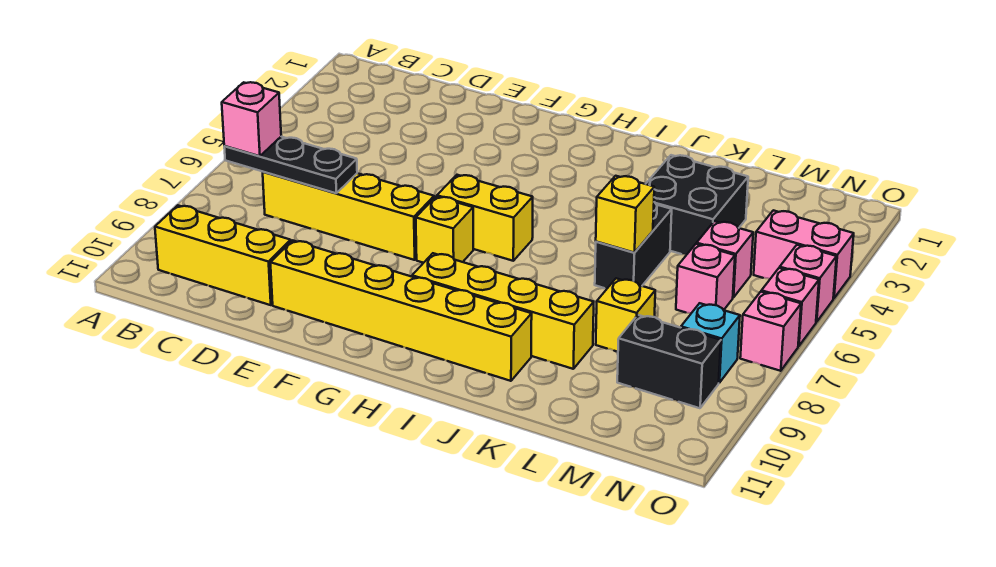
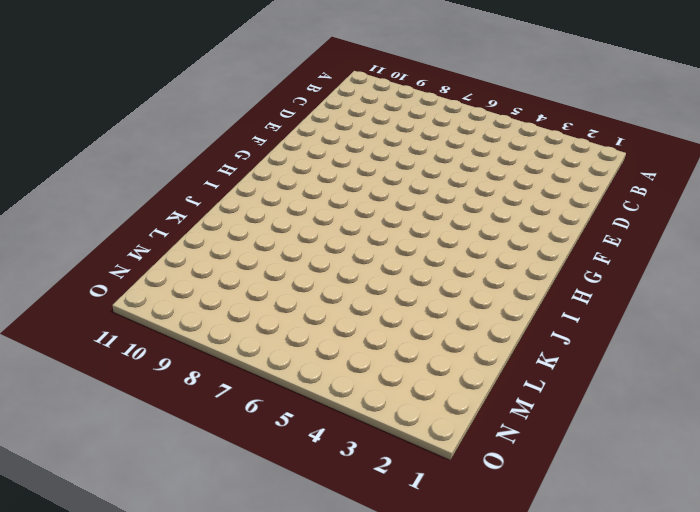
none -> yellow 1x3 brick [155,205,291,305]
none -> yellow 1x4 brick [263,172,434,260]
none -> yellow 1x6 brick [270,240,532,381]

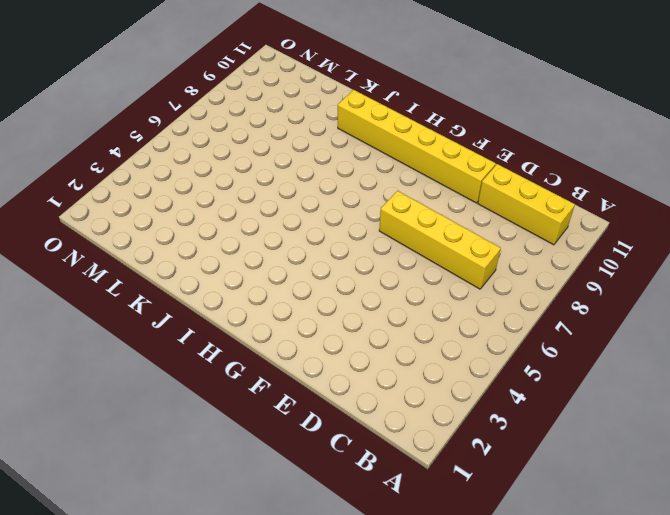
none -> yellow 1x2 brick [437,175,533,261]
none -> yellow 1x1 brick [416,196,473,263]
none -> yellow 1x4 brick [412,253,594,369]

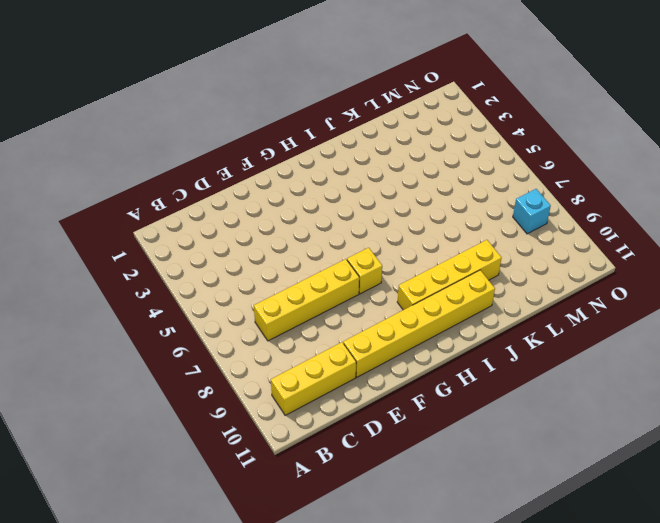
none -> yellow 1x2 brick [437,175,533,261]
none -> black 2x2 brick [646,155,748,255]
none -> black 1x2 brick [595,202,672,289]

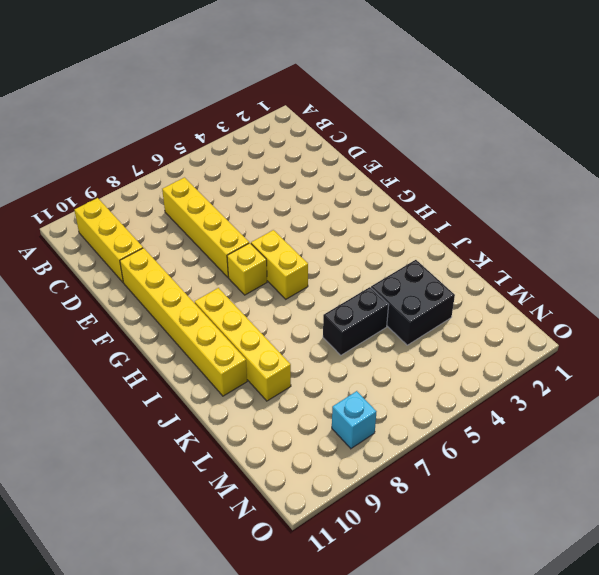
none -> yellow 1x1 brick [596,278,655,352]
none -> pink 1x1 brick [697,221,753,298]
none -> pink 1x1 brick [676,244,735,313]

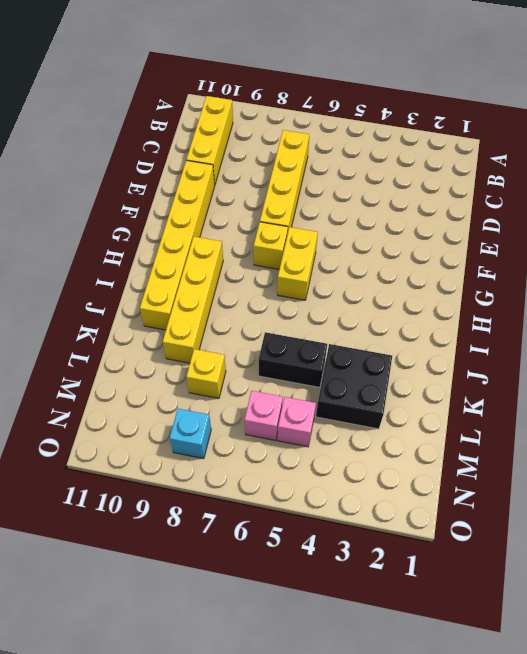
none -> black 1x2 brick [617,315,721,408]
none -> pink 1x2 brick [754,210,854,298]
none -> pink 1x1 brick [780,245,837,322]

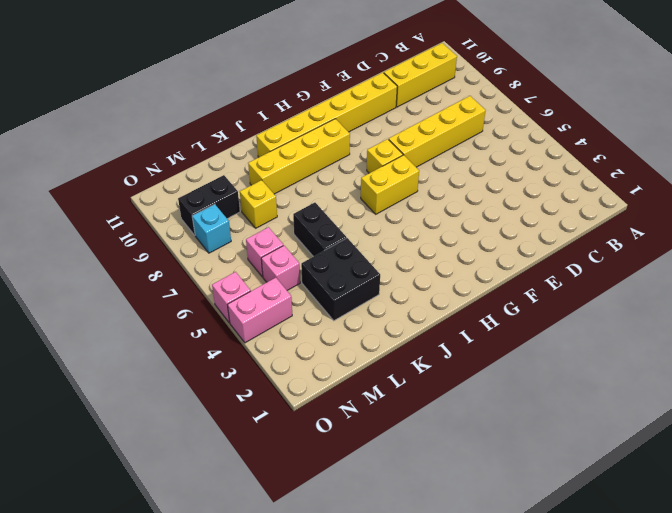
none -> pink 1x1 brick [761,268,819,346]
none -> pink 1x1 brick [740,292,801,371]
none -> black 1x3 plate [224,137,357,193]

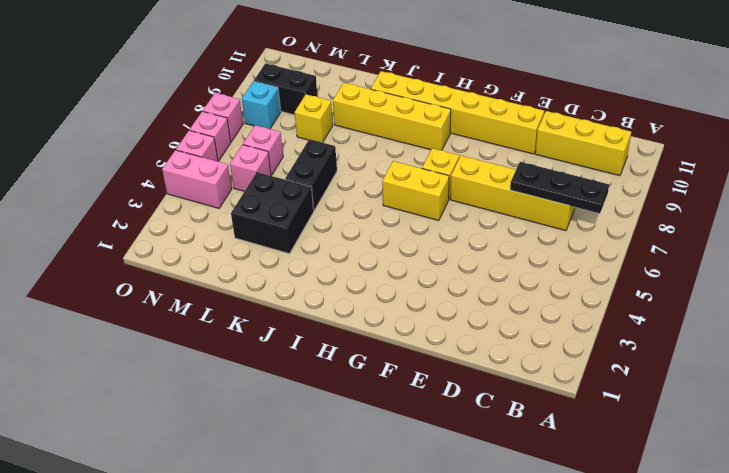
none -> yellow 1x1 brick [596,176,654,253]
none -> pink 1x1 brick [222,82,281,156]

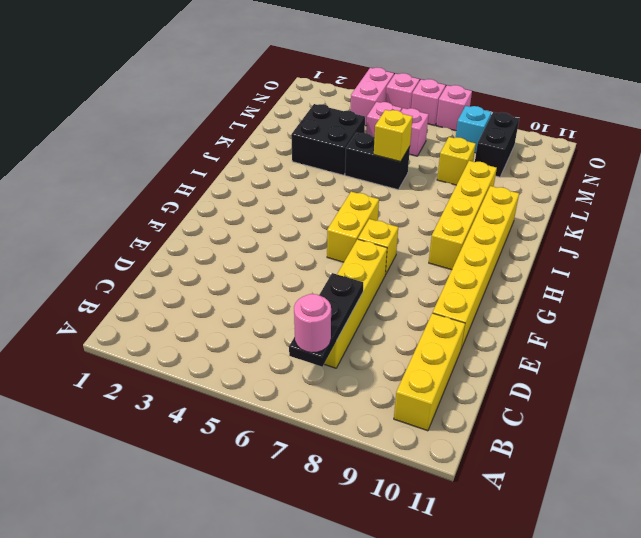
pink 1x1 round brick [294,294,331,353] -> pink 1x1 brick [222,82,281,156]

